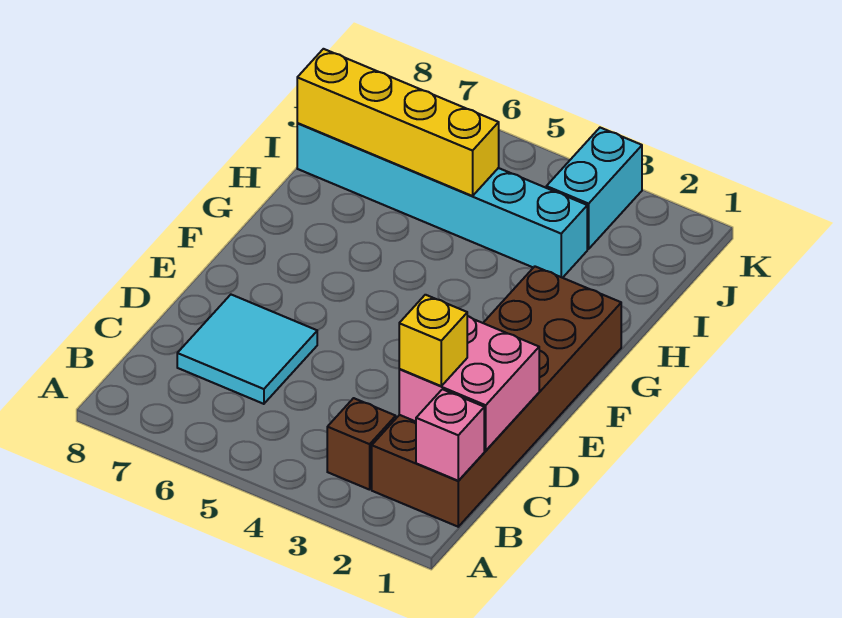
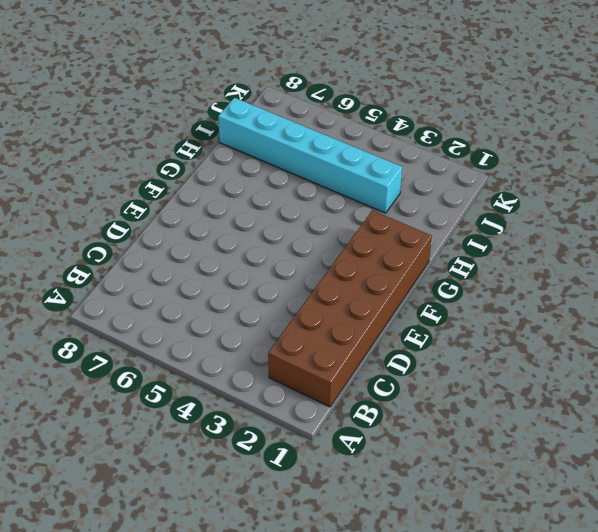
none -> brown 1x1 brick [327,398,396,490]
none -> cyan 2x2 tile [177,295,317,404]

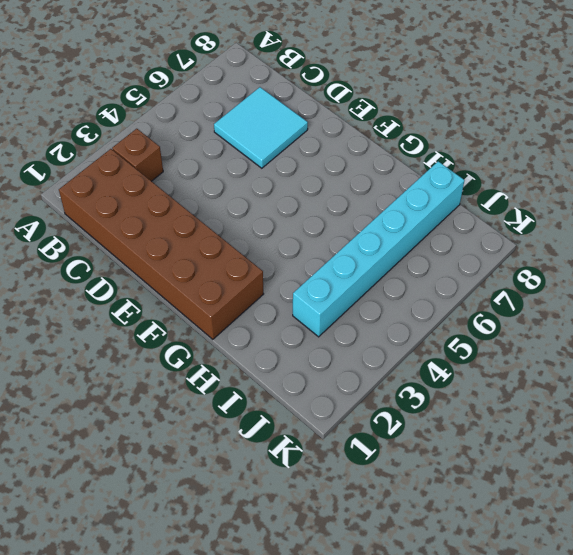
none -> cyan 1x2 brick [546,128,642,249]
none -> pink 1x1 brick [416,389,484,481]

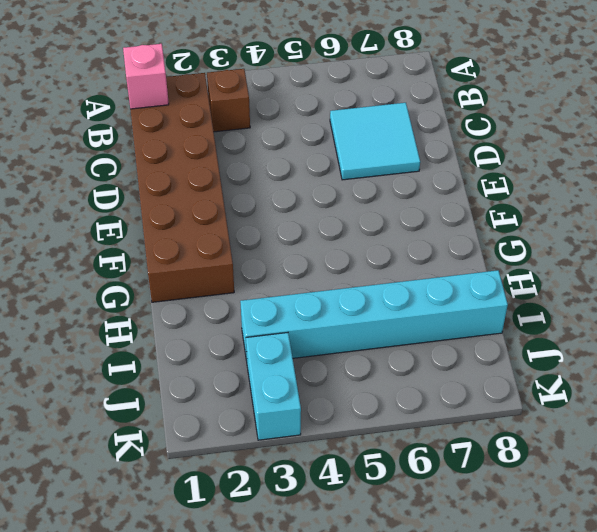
none -> pink 2x2 brick [399,316,539,451]
none -> yellow 1x4 brick [297,49,499,196]

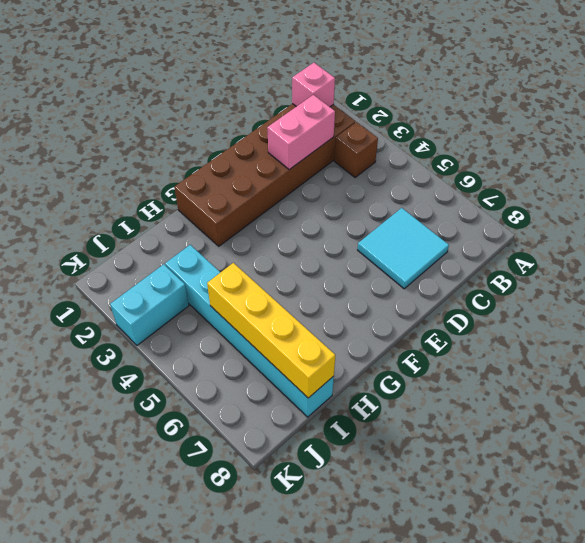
pink 1x2 brick [267,95,335,170] -> pink 2x2 brick [399,316,539,451]
none -> yellow 1x1 brick [399,295,467,386]

